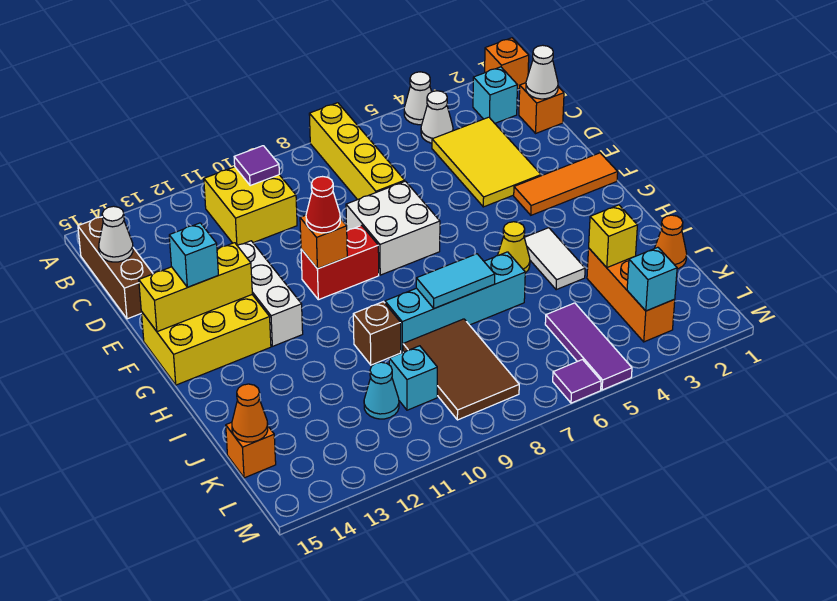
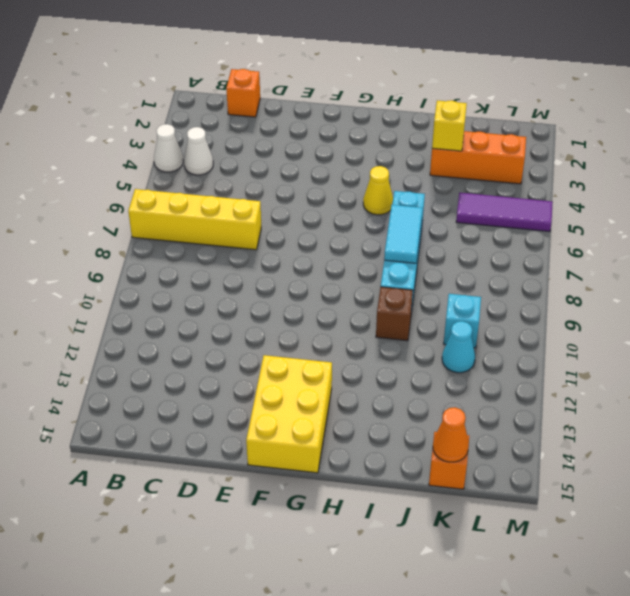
none -> orange 1x1 brick [485,38,529,89]
none -> cyan 1x1 brick [473,67,517,123]
none -> yellow 2x2 brick [204,167,297,246]
none -> brown 1x3 brick [78,217,153,319]

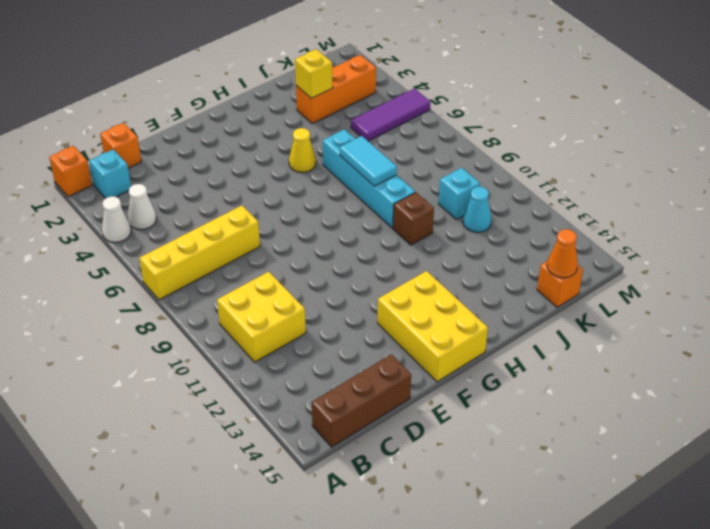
none -> yellow 2x3 tile [432,117,541,207]
none -> white 2x2 brick [346,181,440,275]
none -> white 1x3 brick [238,241,303,346]
none -> orange 1x3 tile [514,153,618,215]

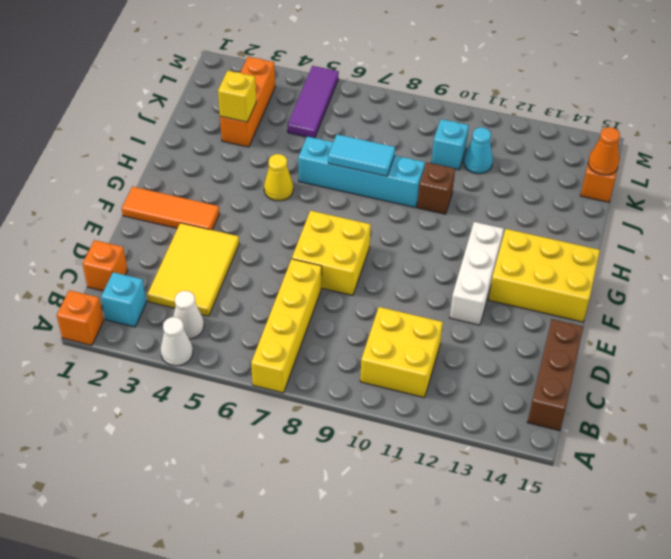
yellow 2x2 brick [292,211,371,295] -> white 2x2 brick [346,181,440,275]
none -> red 1x2 brick [301,225,379,300]
none -> white 1x2 tile [524,228,585,290]
none -> orange 1x1 cone [654,215,687,269]
none -> brown 2x3 tile [403,319,519,420]

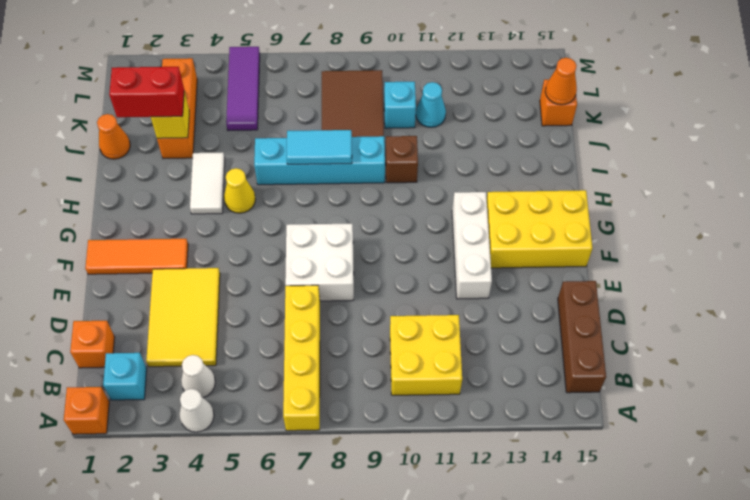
red 1x2 brick [109,67,184,117] -> red 1x2 brick moved to [301,225,379,300]
none -> purple 1x1 tile [553,360,601,403]
none -> purple 1x1 tile [234,146,279,186]
none -> white 1x1 cone [526,45,558,99]
none -> white 1x1 cone [99,206,133,262]

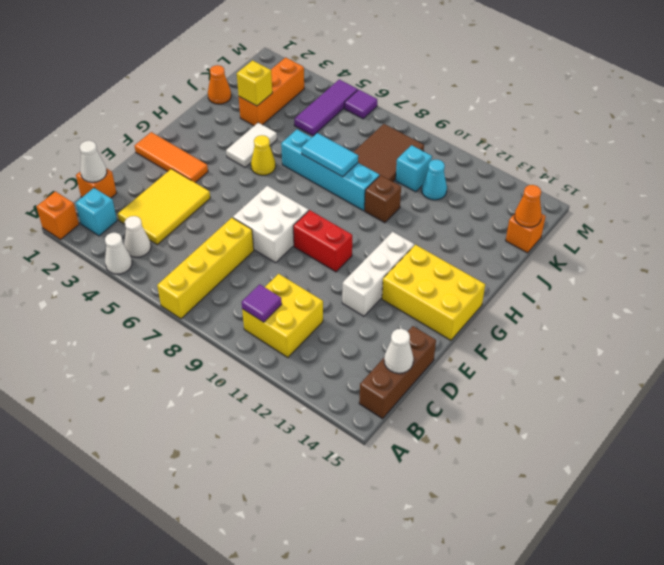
none -> orange 1x1 brick [300,215,347,269]
none -> yellow 1x3 brick [139,243,252,332]
none -> cyan 1x1 brick [627,247,677,311]
none -> red 1x1 cone [306,177,340,233]

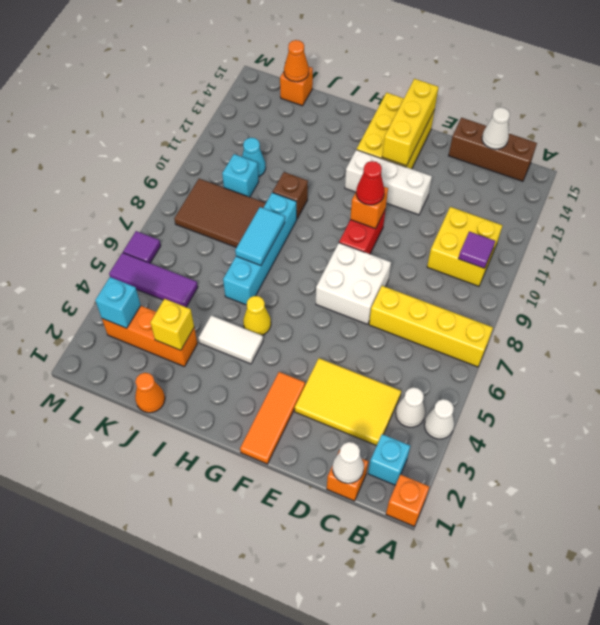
none -> cyan 1x1 brick [169,223,218,287]

